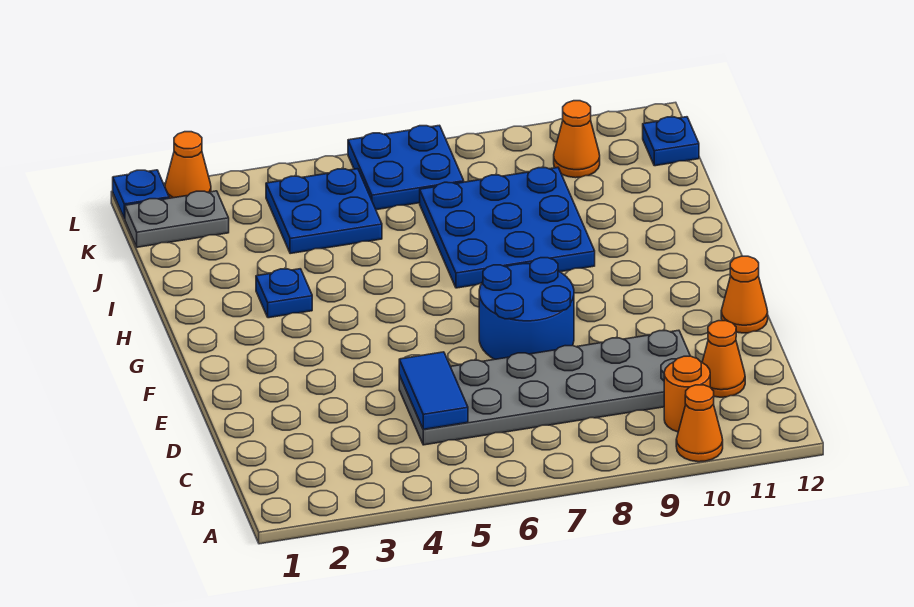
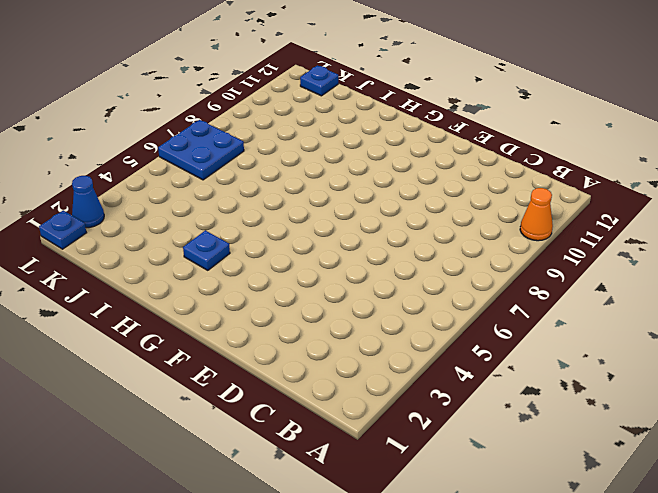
blue 1x1 cone [72,176,104,228] -> orange 1x1 cone [165,132,211,198]
none -> orange 1x1 round brick [664,356,710,432]
none -> grey 2x6 plate [399,330,690,445]
none -> orange 1x1 cone [702,321,745,397]

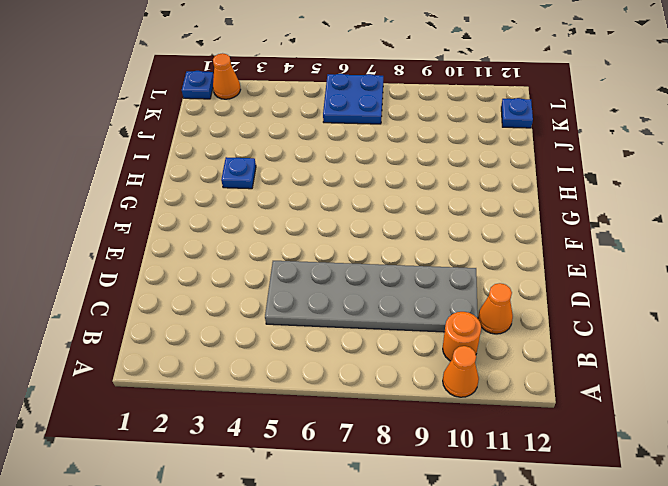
none -> blue 2x2 round brick [479,258,574,359]
none -> orange 1x1 cone [721,256,768,333]
none -> blue 3x3 plate [420,167,595,288]

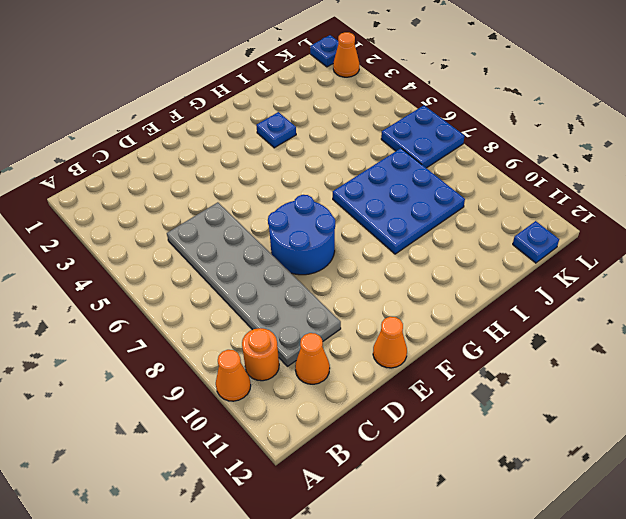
none -> blue 2x2 plate [266,169,382,254]
none -> grey 1x2 plate [125,191,229,247]
none -> orange 1x1 cone [554,101,600,178]

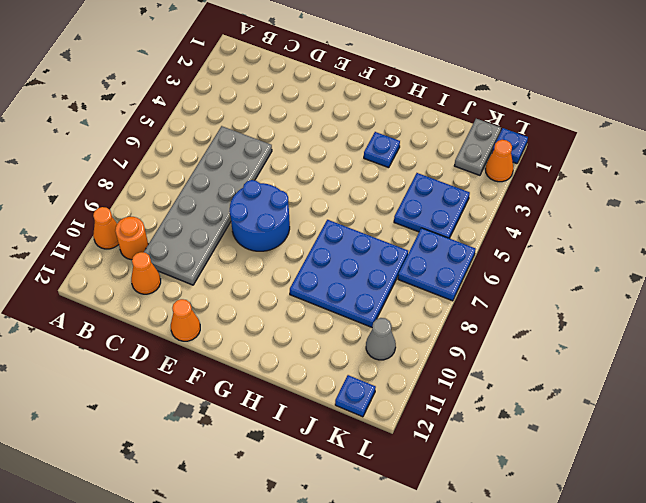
grey 1x1 cone [366,318,396,360] -> orange 1x1 cone [554,101,600,178]
none -> blue 1x2 tile [399,352,468,429]

